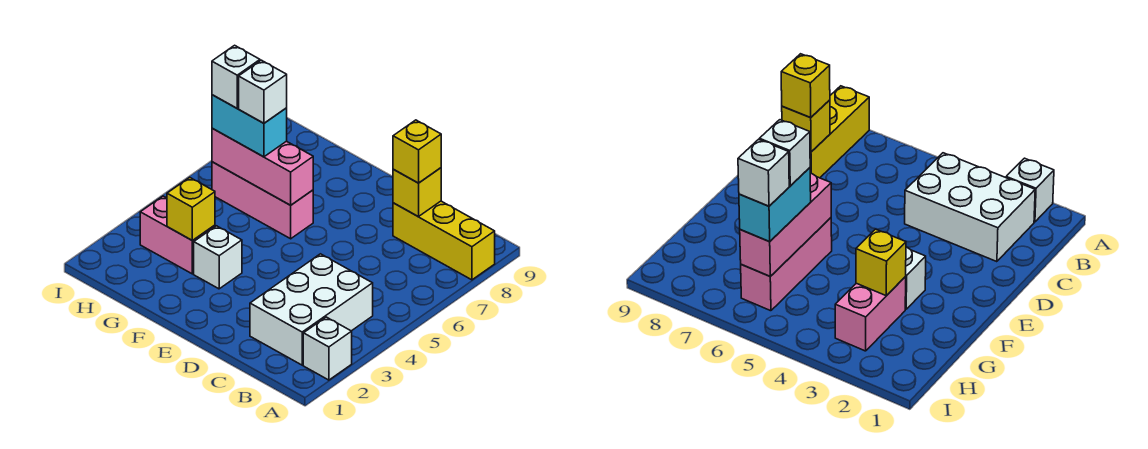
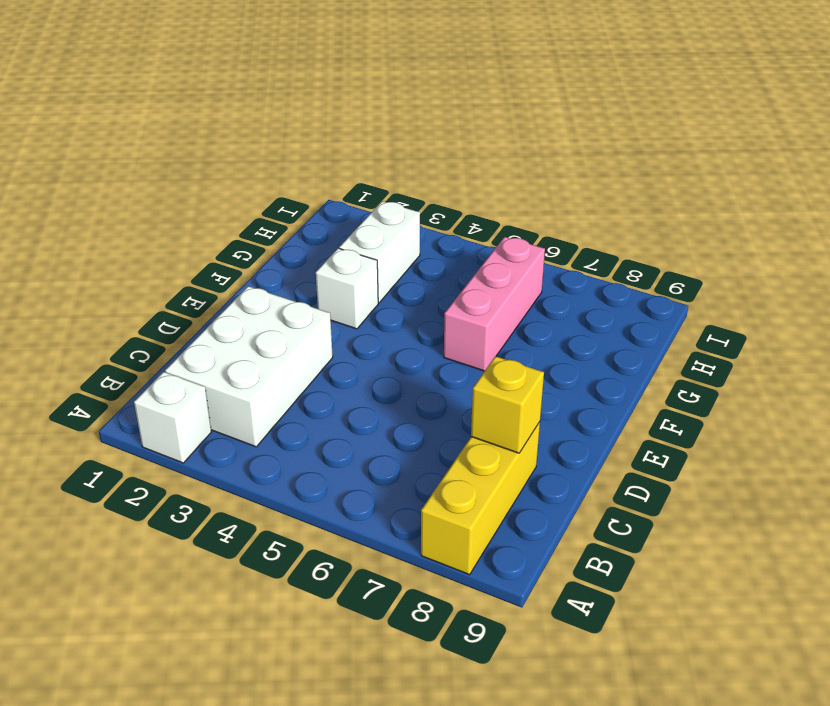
white 2x3 brick [165,286,333,447] -> white 2x3 brick turned to [250,254,373,365]
white 1x2 brick [339,201,420,303] -> pink 1x2 brick [140,196,215,274]
none -> pink 1x3 brick [212,128,313,205]
none -> yellow 1x1 brick [167,177,215,241]
none -> yellow 1x1 brick [393,120,441,183]

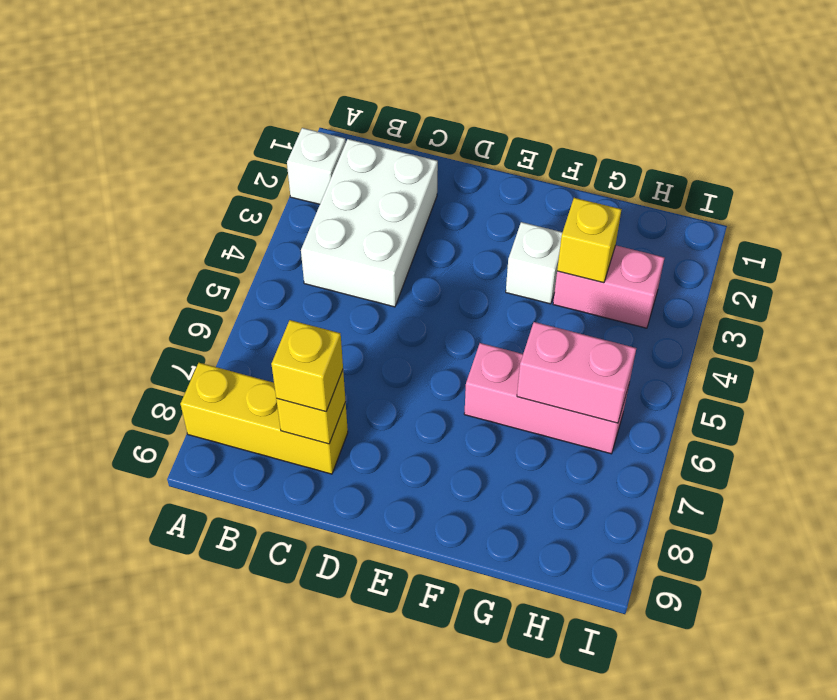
pink 1x2 brick [517,322,636,423] -> pink 1x3 brick [212,128,313,205]
none -> cyan 1x2 brick [212,95,287,157]
none -> white 1x1 brick [239,60,287,123]
none -> white 1x1 brick [212,45,260,108]

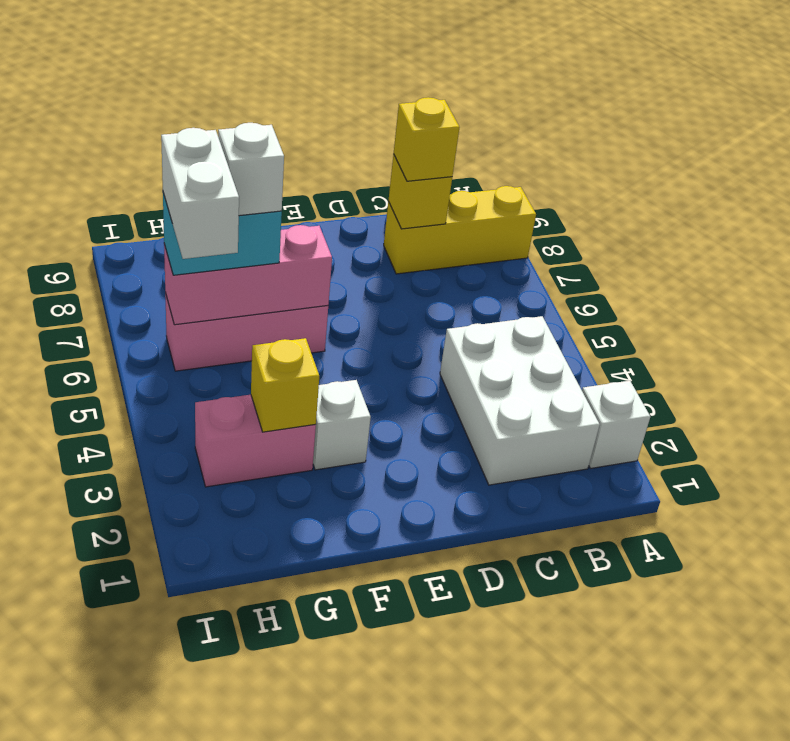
white 1x2 brick [161,128,239,259] -> white 1x1 brick [212,45,260,108]

